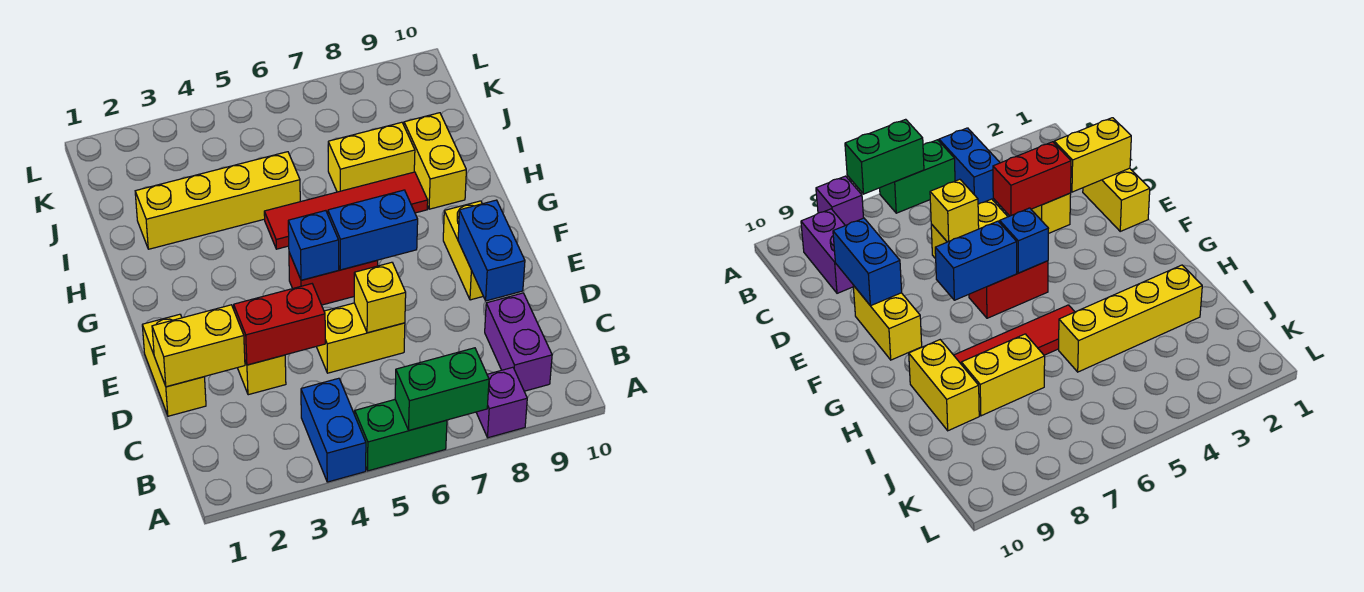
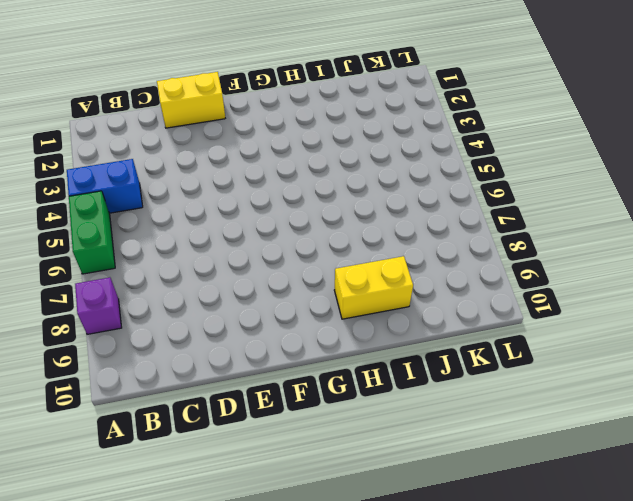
none -> purple 1x2 brick [485,293,552,391]
none -> yellow 1x1 brick [238,355,286,395]
none -> yellow 1x2 brick [316,303,405,373]

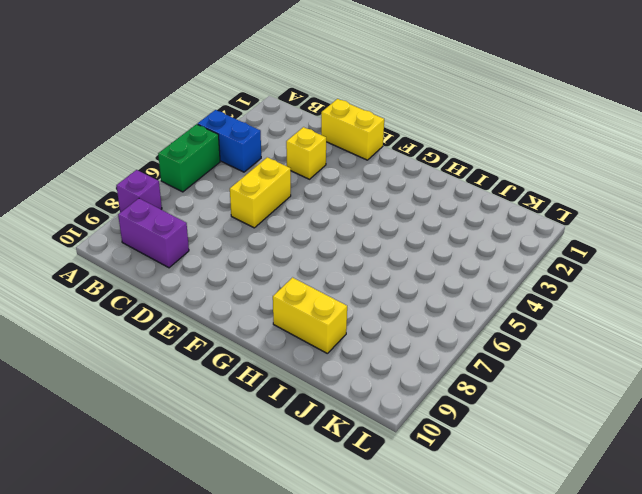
none -> yellow 1x2 brick [443,201,483,300]
none -> red 1x2 brick [289,253,378,305]
none -> red 1x4 tile [264,172,428,249]

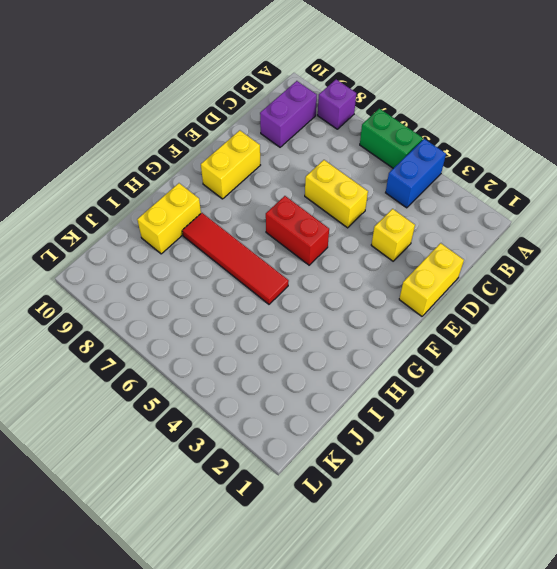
none -> yellow 1x4 brick [135,152,300,249]
none -> yellow 1x2 brick [328,122,415,192]
none -> green 1x2 brick [395,348,489,430]

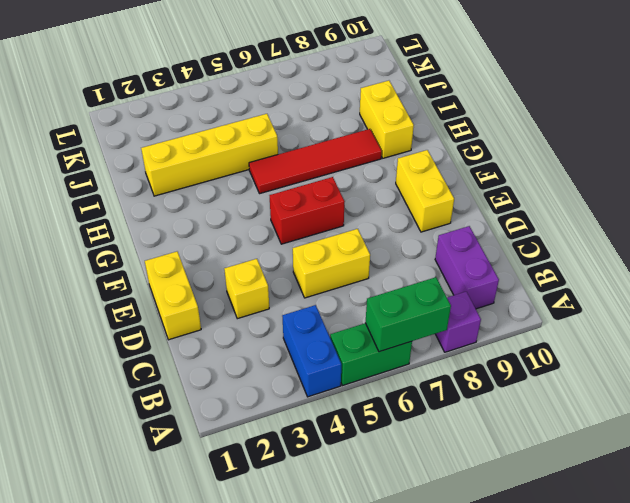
none -> yellow 1x2 brick [328,122,415,192]
none -> yellow 1x2 brick [152,305,245,387]
none -> red 1x2 brick [234,284,325,365]

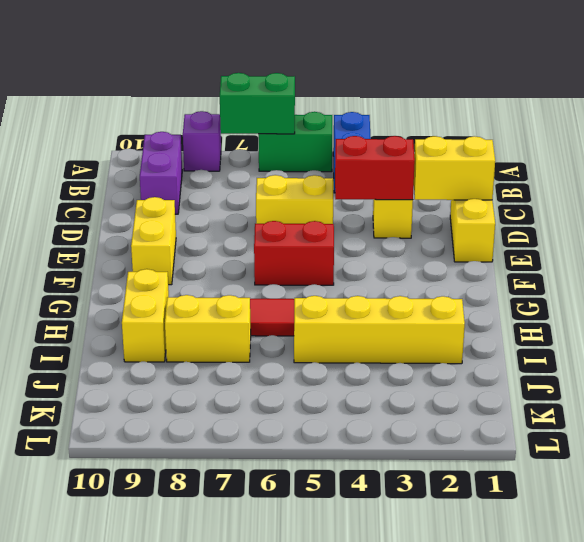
none -> yellow 1x1 brick [354,262,406,333]
none -> blue 1x2 brick [458,200,525,301]
none -> blue 1x1 brick [288,211,339,280]

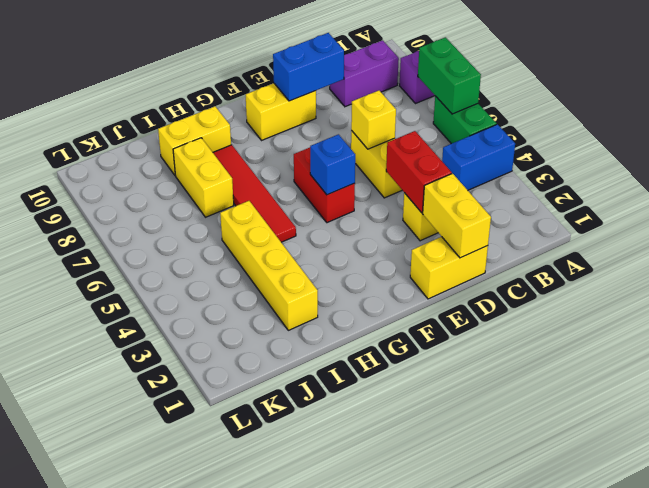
none -> blue 1x2 brick [328,190,418,270]

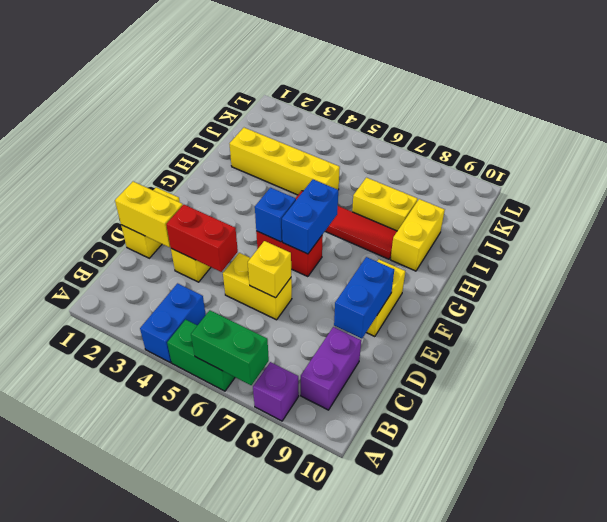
blue 1x2 brick [282,180,338,254] -> blue 1x2 brick turned to [328,190,418,270]

